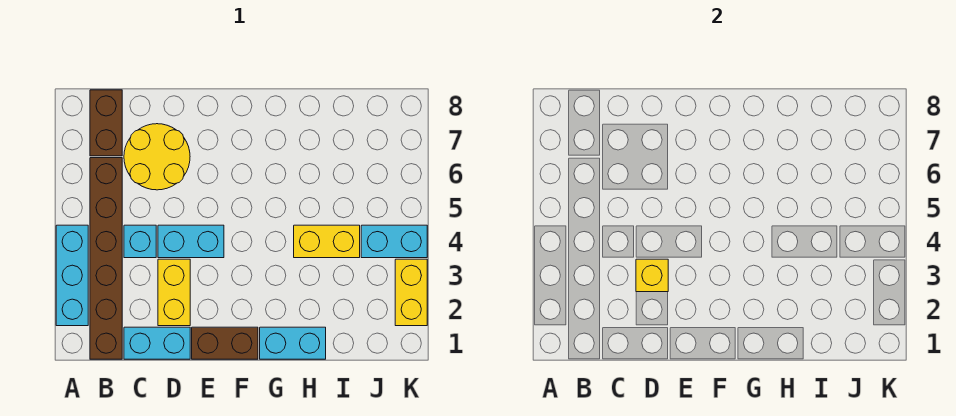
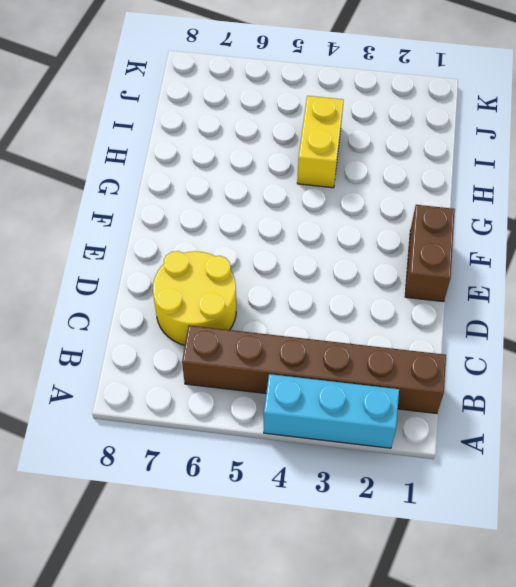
none -> brown 1x2 brick [90,90,122,156]
none -> cyan 1x2 brick [124,327,190,359]
none -> cyan 1x1 brick [124,225,156,258]

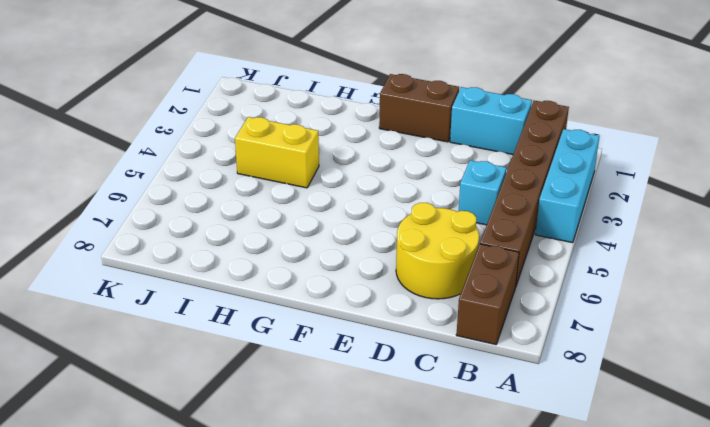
none -> yellow 1x2 brick [158,259,190,326]
none -> cyan 1x2 brick [158,225,224,258]
none -> cyan 1x2 brick [260,327,326,359]

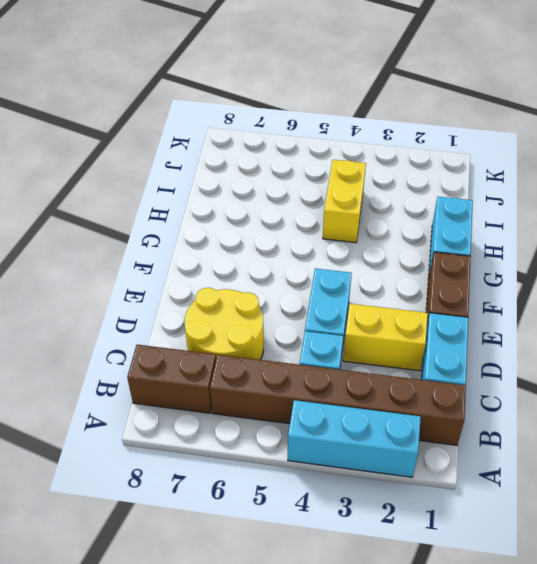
none -> cyan 1x2 brick [361,225,427,258]
none -> yellow 1x2 brick [395,259,427,326]
none -> yellow 1x1 brick [636,259,668,292]

